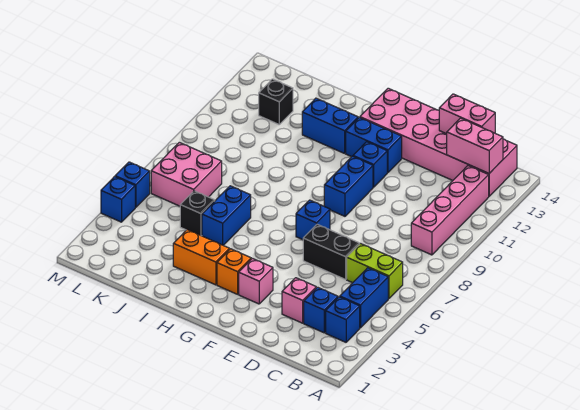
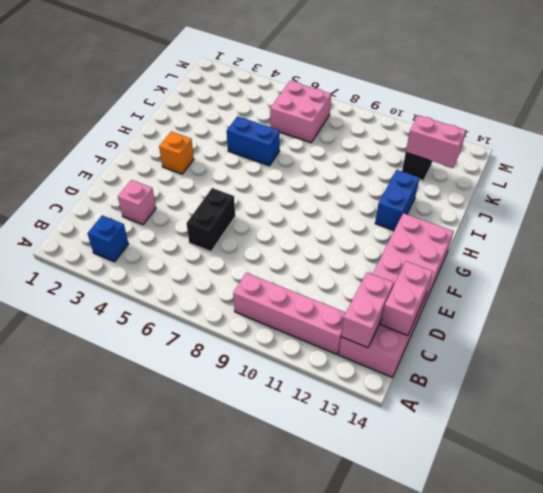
pink 1x2 brick [406,115,466,168] -> none
none -> blue 1x2 brick [340,268,388,328]
none -> lime 1x2 brick [347,244,403,299]
none -> blue 1x1 brick [304,287,338,333]

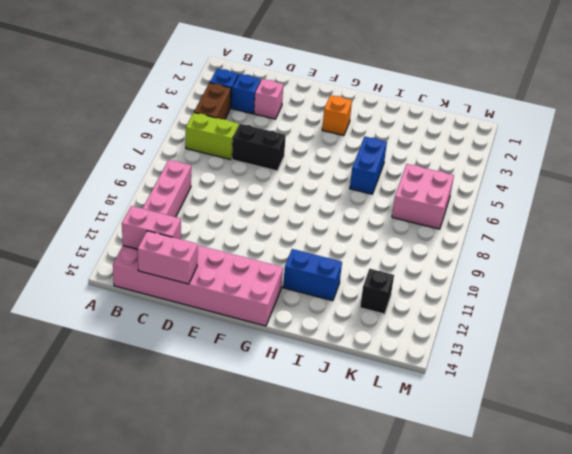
brown 1x2 brick [194,83,231,119] -> blue 1x2 brick [340,268,388,328]
none -> pink 1x1 brick [239,258,273,304]
none -> blue 1x1 brick [296,200,330,240]
none -> blue 1x2 brick [324,156,373,216]

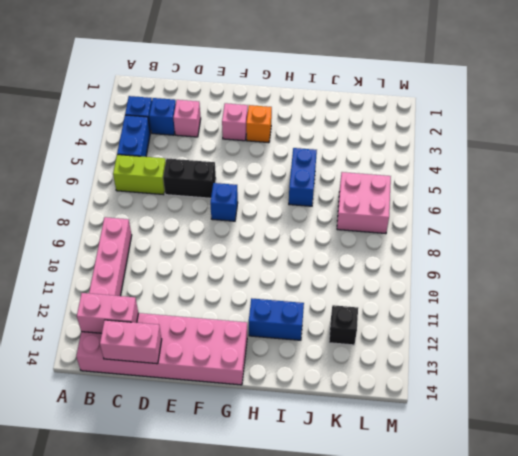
none -> blue 1x2 brick [324,156,373,216]
none -> blue 1x1 brick [353,142,387,187]
none -> blue 1x2 brick [346,117,402,173]

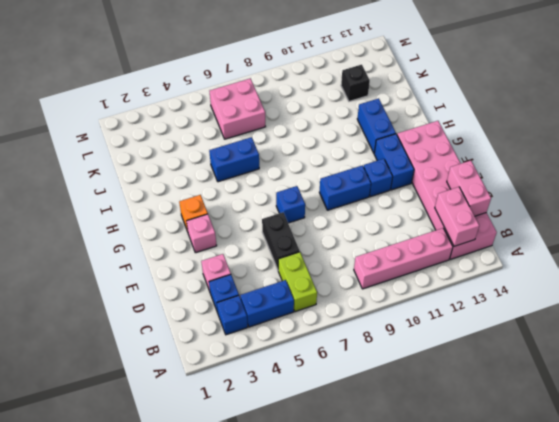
none -> orange 1x2 brick [173,230,230,285]
none -> black 1x1 brick [180,191,215,236]
none -> blue 1x1 brick [101,177,135,222]

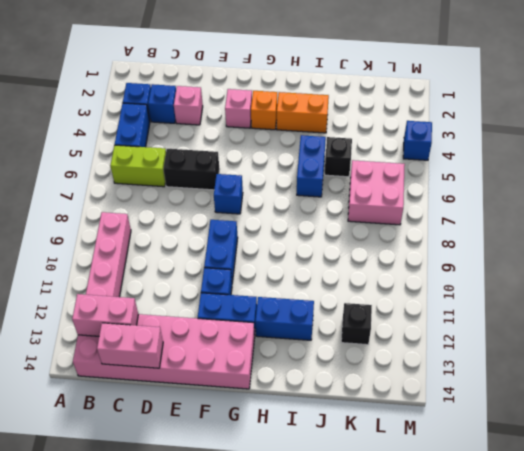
none -> blue 1x1 brick [115,162,150,208]

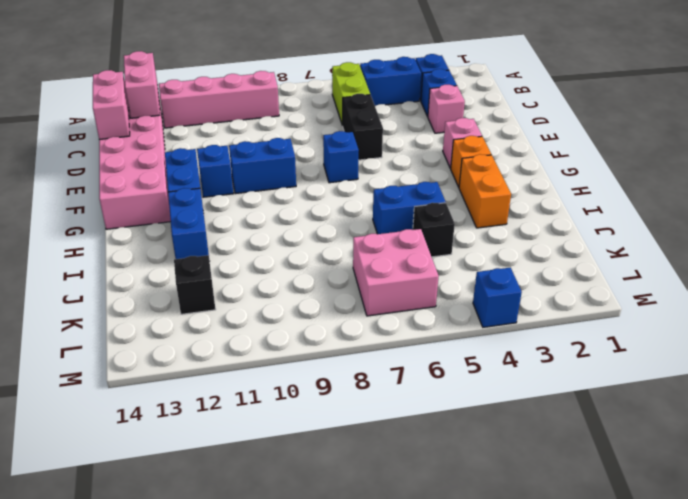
none -> blue 1x1 brick [115,162,150,208]

